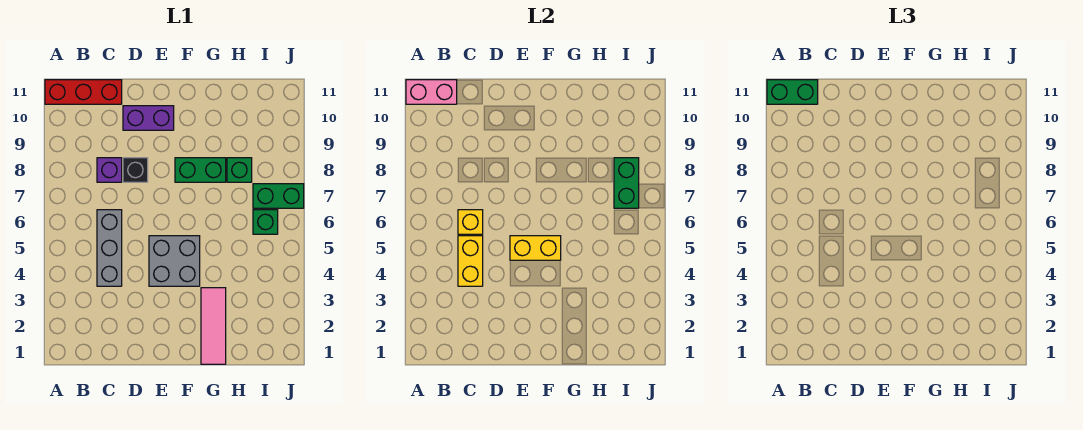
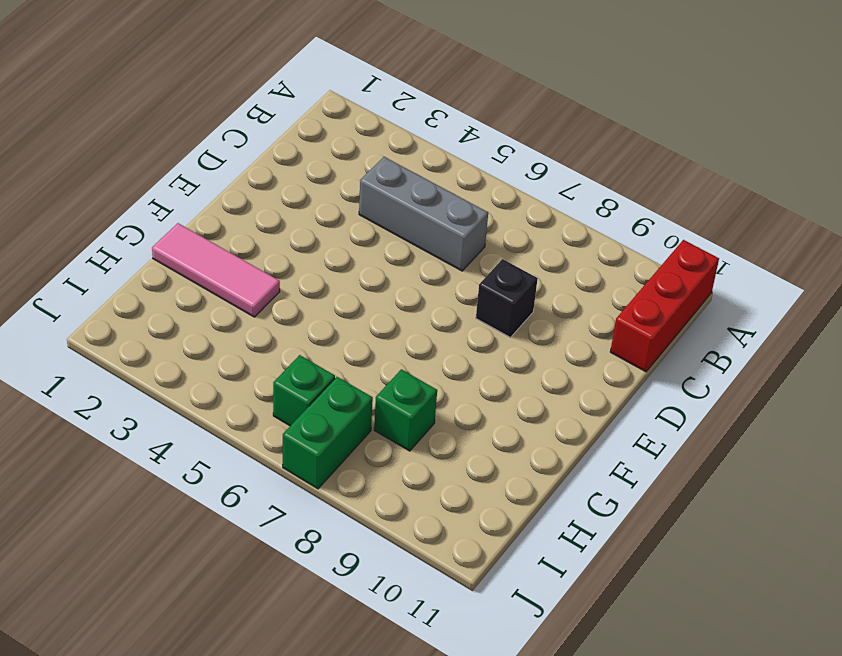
none -> purple 1x1 brick [97,158,122,182]
none -> purple 1x2 brick [123,106,174,130]
none -> grey 2x2 brick [149,236,200,286]

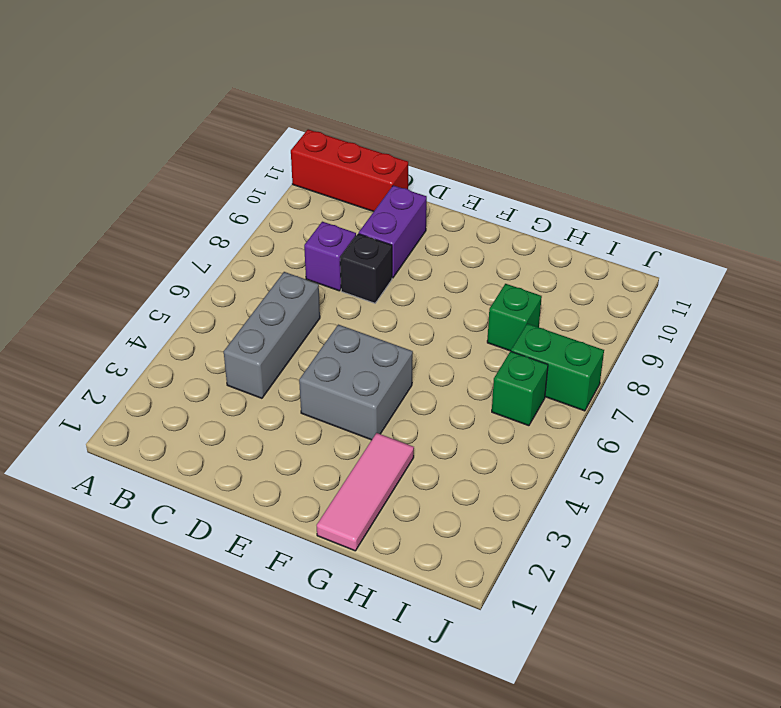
purple 1x2 brick [359,185,427,278] -> purple 1x2 brick turned to [123,106,174,130]
none -> green 1x2 brick [175,158,226,182]
none -> pink 1x2 brick [406,80,457,104]
none -> yellow 1x2 brick [458,236,483,286]

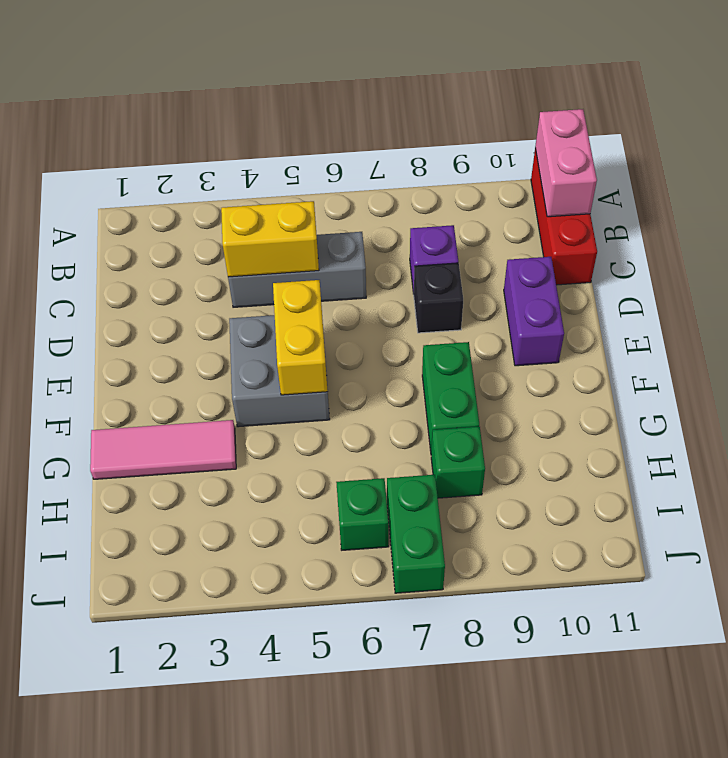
none -> yellow 1x1 brick [458,210,483,234]
none -> green 1x2 brick [614,158,639,208]
none -> green 1x2 brick [767,80,818,104]

